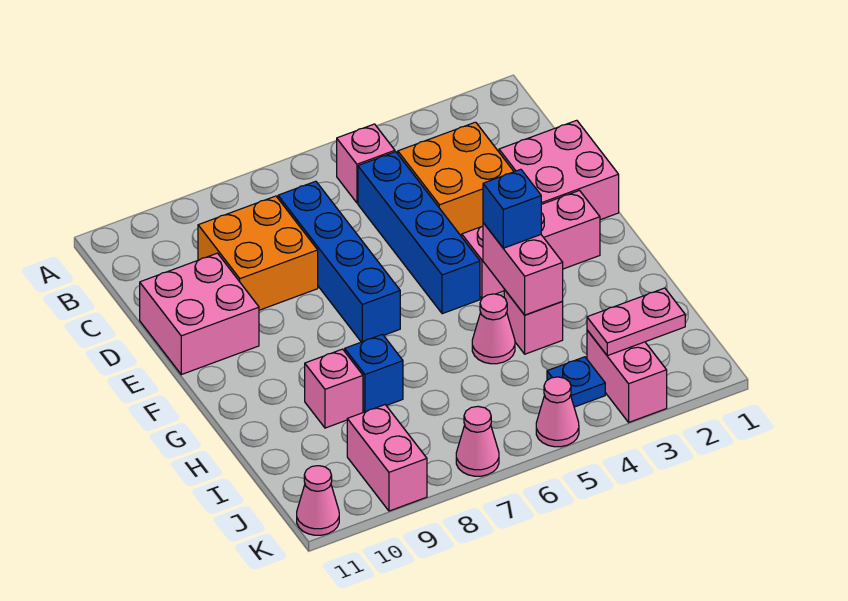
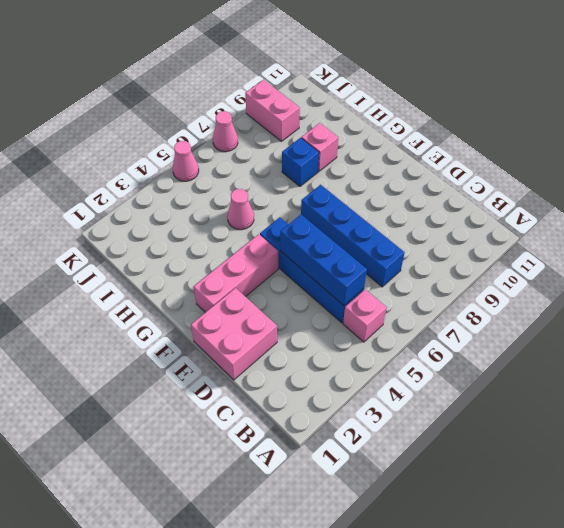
blue 1x3 brick [280,215,367,305] -> none
none -> orange 2x2 brick [398,122,514,236]
none -> orange 2x2 brick [198,196,318,310]
none -> pink 2x2 brick [140,253,259,375]

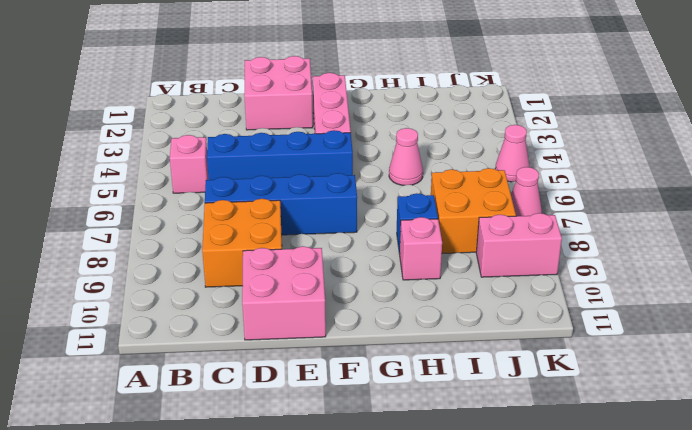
orange 2x2 brick [431,168,516,253] -> orange 2x2 brick moved to [398,122,514,236]
none -> pink 1x1 brick [504,290,563,354]
none -> pink 1x2 brick [587,330,667,422]
none -> blue 1x1 plate [547,357,605,407]

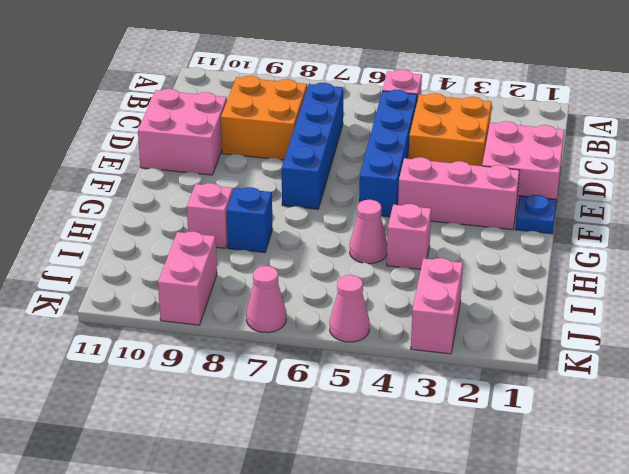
blue 1x1 plate [515,195,557,234] -> blue 1x1 plate moved to [547,357,605,407]
none -> pink 1x1 cone [297,466,339,535]
none -> pink 1x2 brick [483,223,563,315]
none -> pink 1x2 plate [587,288,685,356]

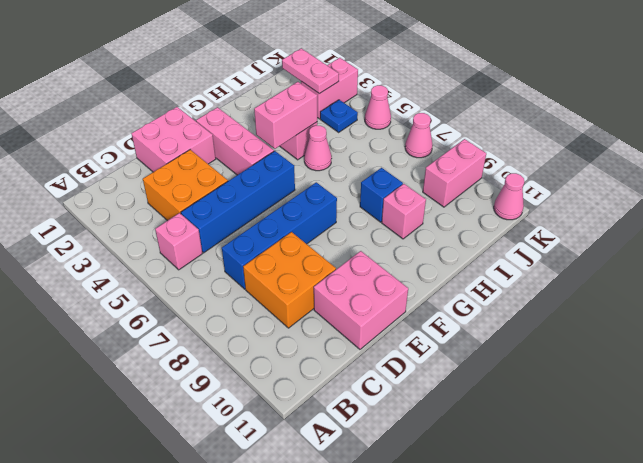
none -> blue 1x1 brick [483,169,541,248]

